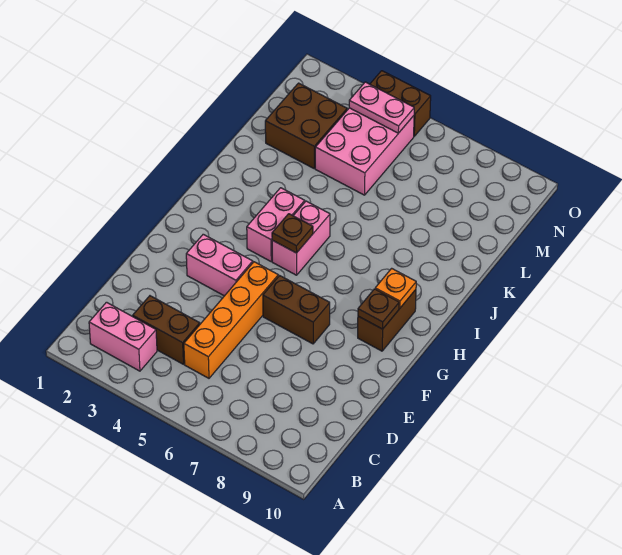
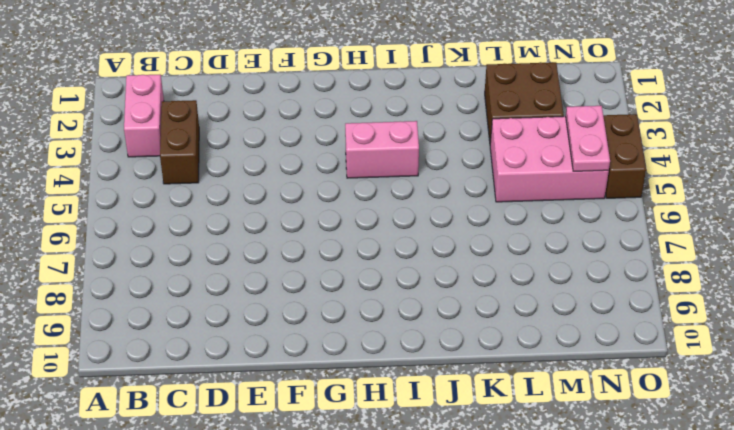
none -> orange 1x4 brick [184,262,278,378]
none -> pink 1x2 brick [186,234,253,296]
none -> brown 1x2 brick [263,276,330,344]

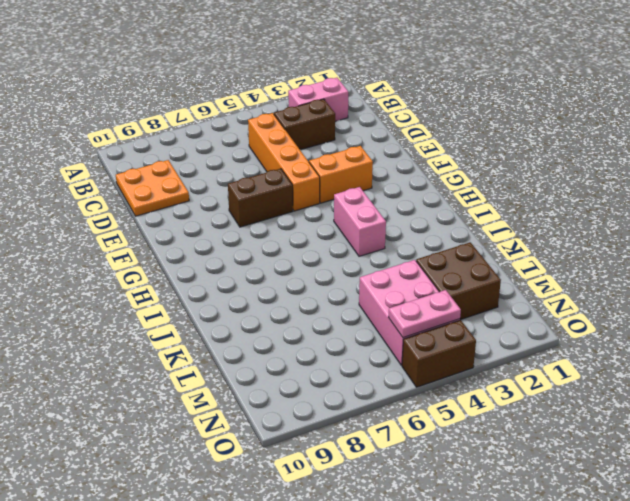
orange 2x2 plate [116,160,189,216] -> none
orange 1x2 brick [309,146,373,203] -> pink 1x2 brick [186,234,253,296]
none -> brown 1x2 brick [358,290,416,351]
none -> pink 1x2 brick [272,201,330,275]
none -> brown 1x1 plate [358,289,399,329]

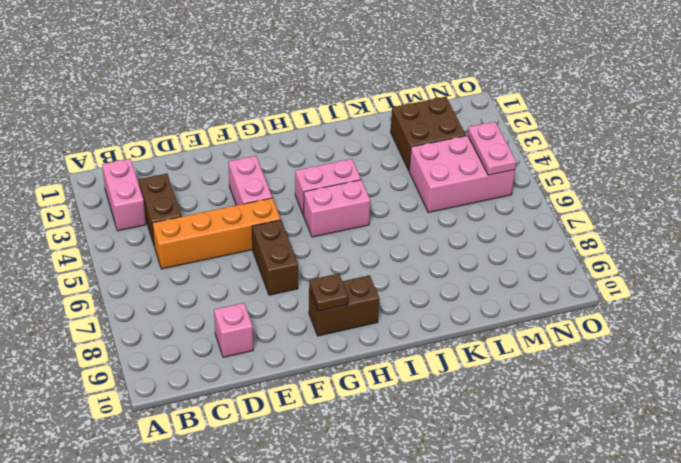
pink 1x1 brick [214,303,253,357] -> none
none -> brown 1x2 brick [370,71,431,136]
none -> brown 1x1 plate [272,214,313,253]
none -> orange 1x1 plate [375,268,416,308]

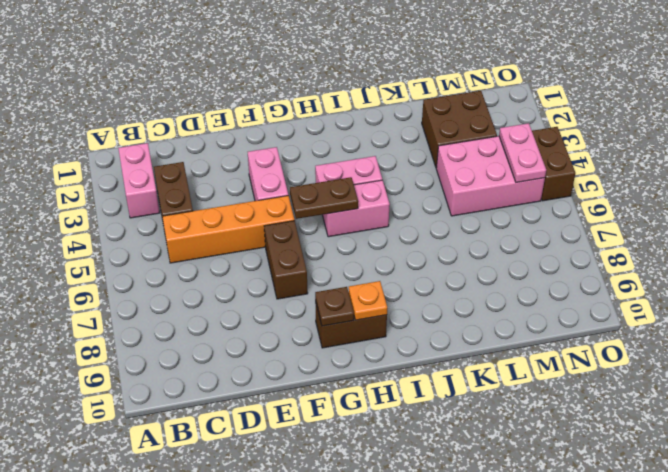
brown 1x2 plate [290,177,358,219] -> brown 1x1 plate [272,214,313,253]

